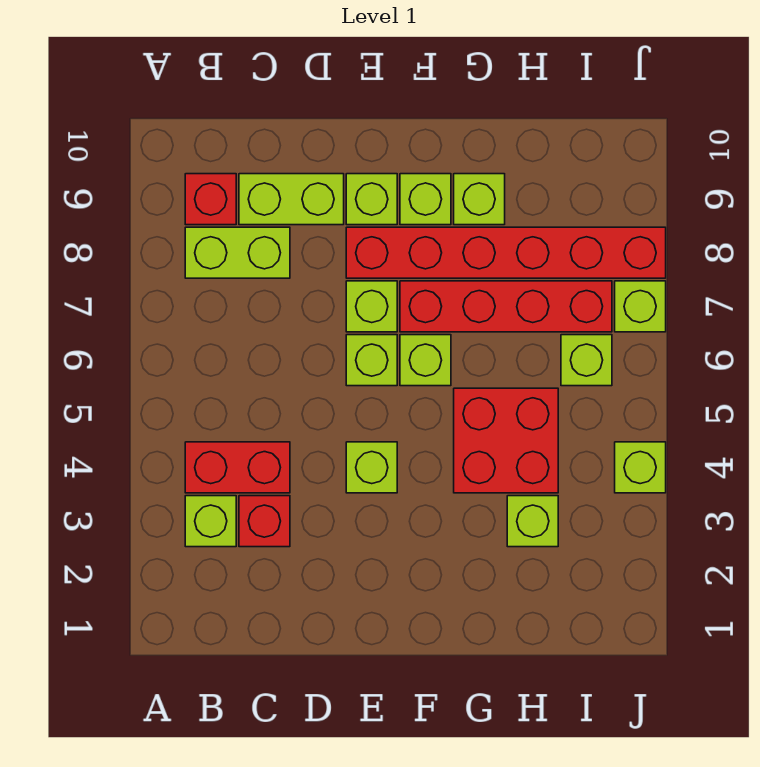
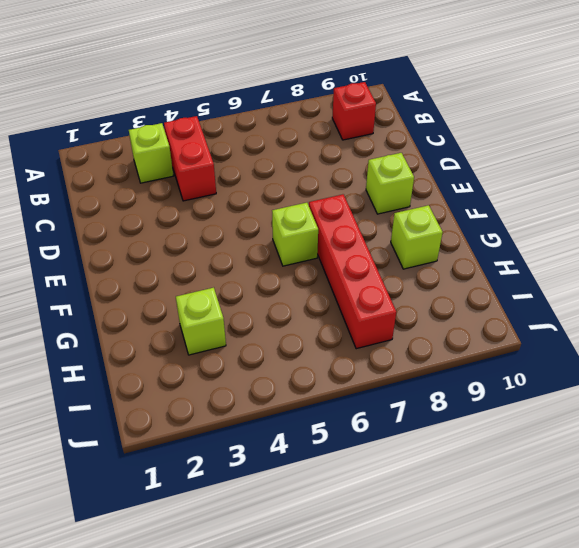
none -> lime 1x2 brick [185,227,290,278]
none -> red 1x1 brick [239,496,290,547]
none -> lime 1x2 brick [239,174,344,225]

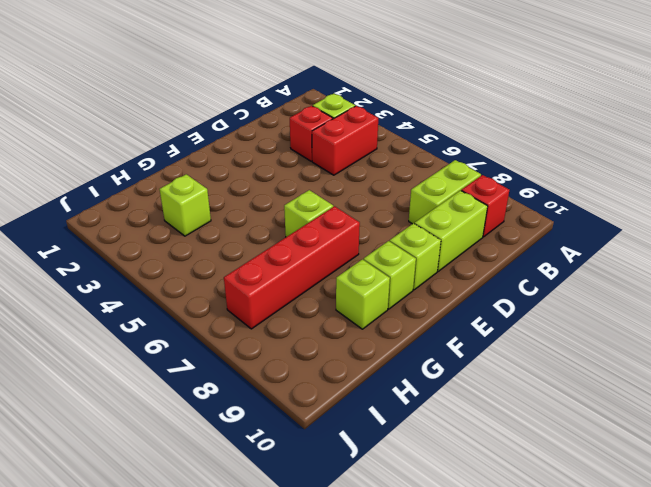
none -> lime 1x1 brick [346,442,397,493]
none -> lime 1x1 brick [346,335,397,386]
none -> lime 1x1 brick [346,281,397,332]

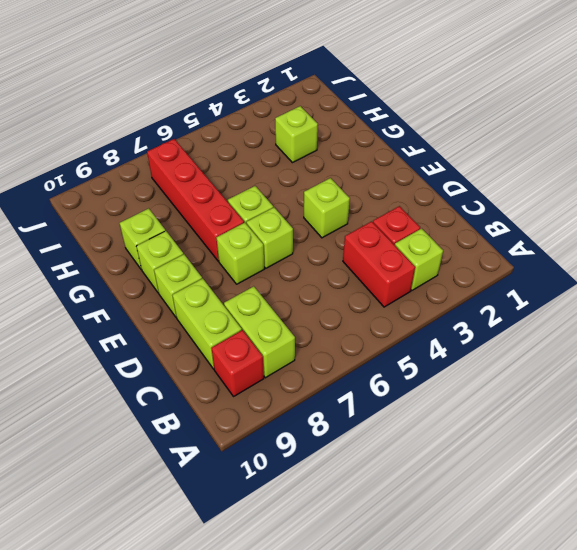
none -> red 1x6 brick [346,227,666,278]
none -> red 2x2 brick [454,388,558,493]
none -> lime 1x1 brick [561,335,612,386]

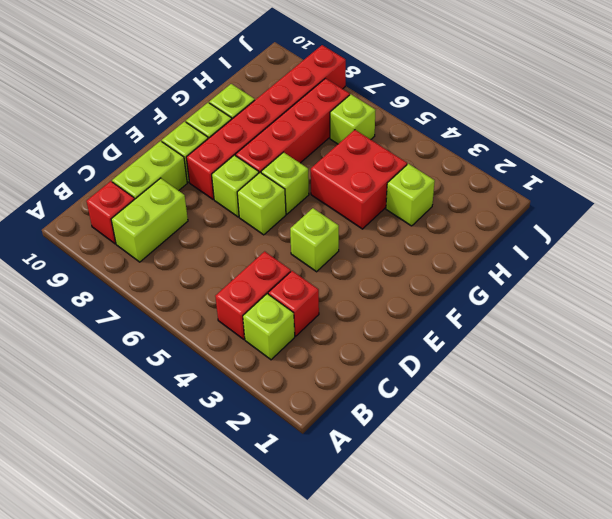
none -> lime 1x1 brick [615,442,666,493]
none -> lime 1x1 brick [615,281,666,332]

